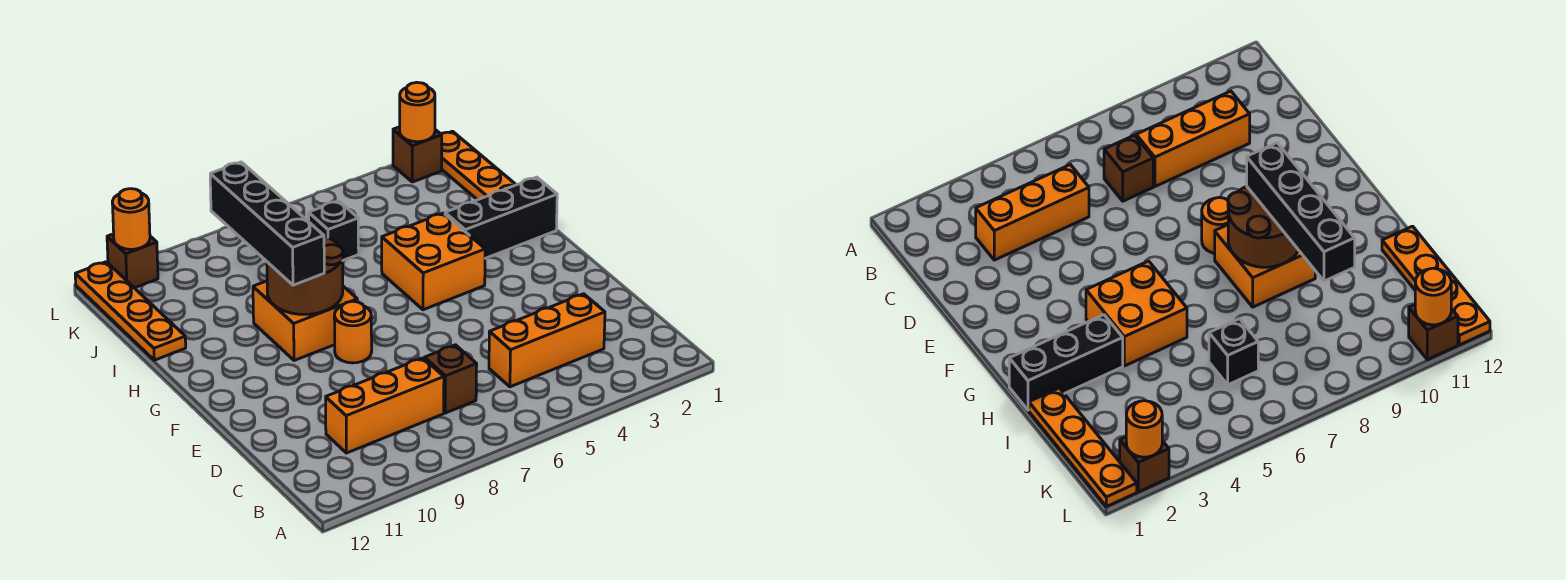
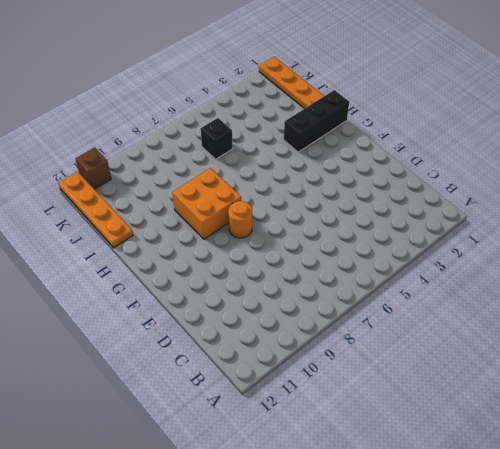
none -> orange 1x3 brick [489,294,605,387]
none -> brown 1x1 brick [425,345,477,413]
none -> orange 1x3 brick [326,358,444,453]

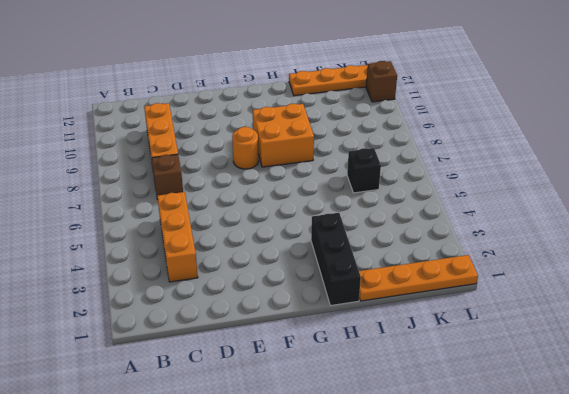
none -> orange 2x2 brick [382,213,485,310]
none -> brown 1x1 brick [393,127,442,182]
none -> brown 2x2 round brick [267,226,343,314]

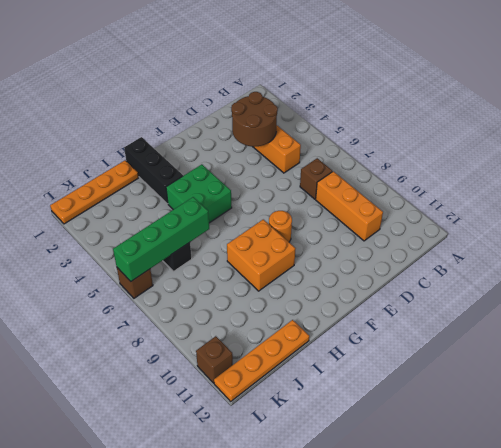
brown 2x2 round brick [231,92,278,147] -> brown 2x2 round brick moved to [267,226,343,314]
green 2x2 brick [166,164,232,223] -> orange 2x2 brick [382,213,485,310]
green 1x4 brick [113,197,209,281] -> none
brown 1x1 brick [117,268,153,298] -> brown 1x1 brick moved to [393,127,442,182]
none -> orange 1x1 round brick [400,82,435,142]
none -> orange 1x1 round brick [112,189,150,249]
none -> black 1x4 brick [210,162,324,285]

